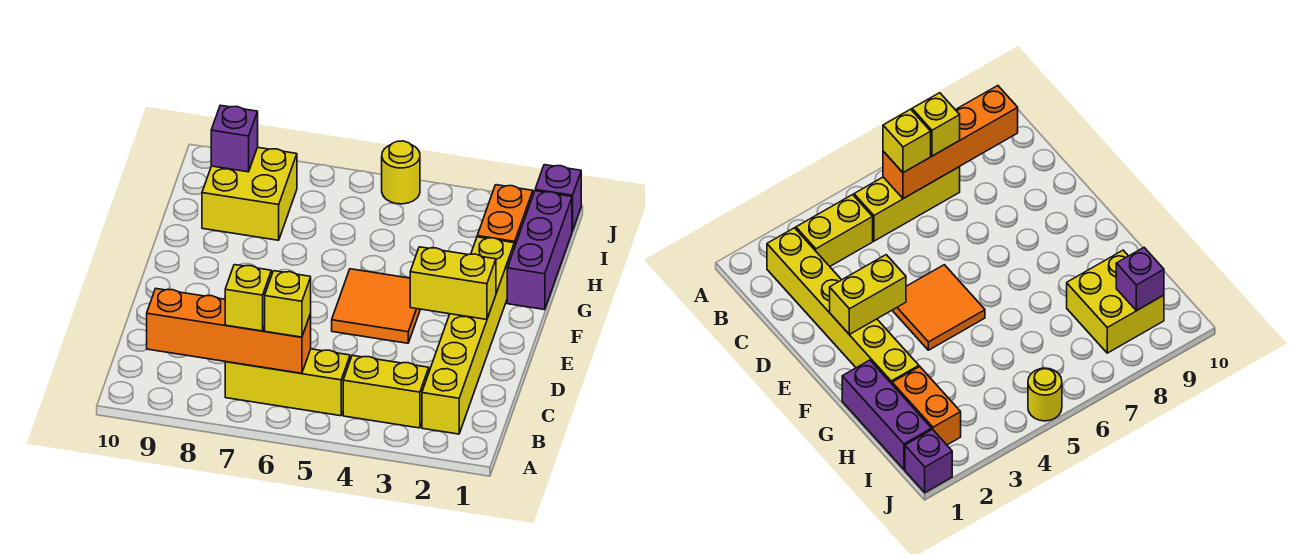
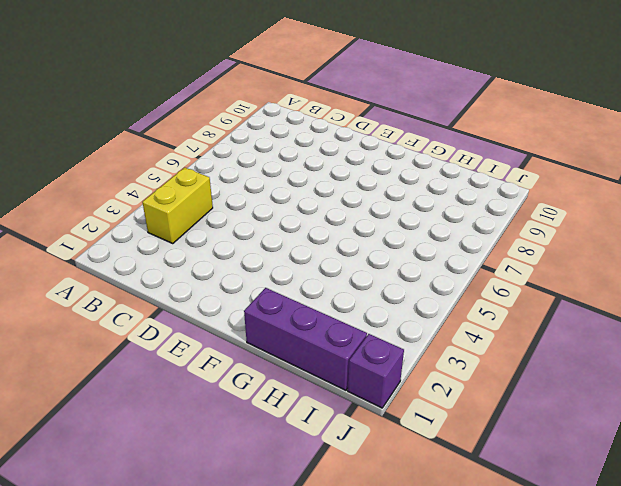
none -> yellow 1x6 brick [422,237,514,434]
none -> yellow 1x3 brick [225,349,350,416]
none -> orange 2x2 tile [332,269,420,343]

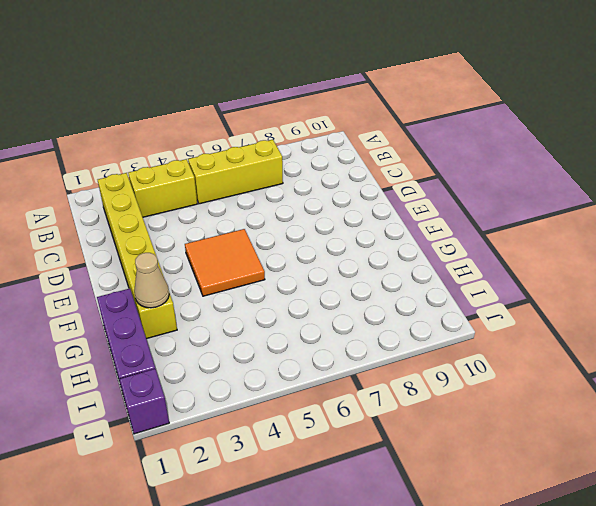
tan 1x1 cone [134,253,169,308] -> none
none -> orange 1x2 brick [477,185,533,248]
none -> yellow 2x2 brick [202,147,297,240]
none -> yellow 1x1 round brick [382,141,420,204]

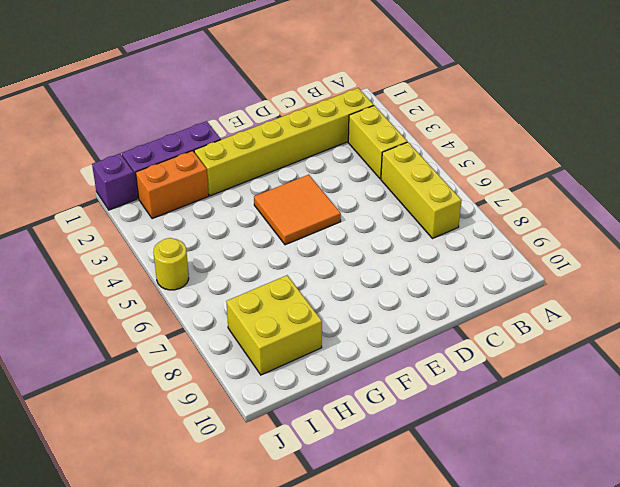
none -> orange 1x4 brick [147,289,311,373]
none -> yellow 1x2 brick [410,247,496,320]
none -> purple 1x1 brick [211,105,258,172]

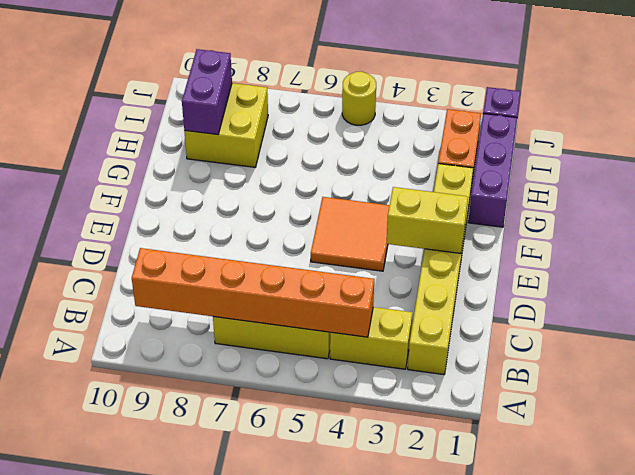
orange 1x6 brick [132,248,374,337] -> orange 1x4 brick [147,289,311,373]
purple 1x2 brick [182,49,232,135] -> purple 1x1 brick [211,105,258,172]
none -> yellow 1x1 brick [265,271,311,337]
none -> yellow 1x1 brick [225,265,271,331]

